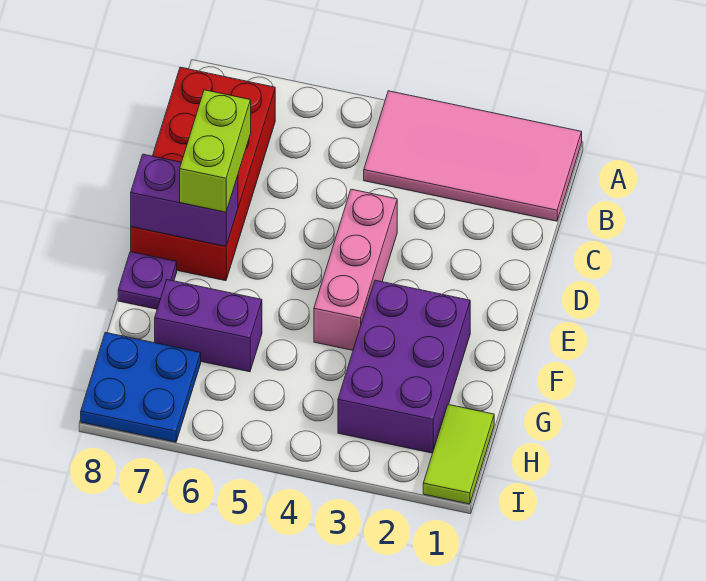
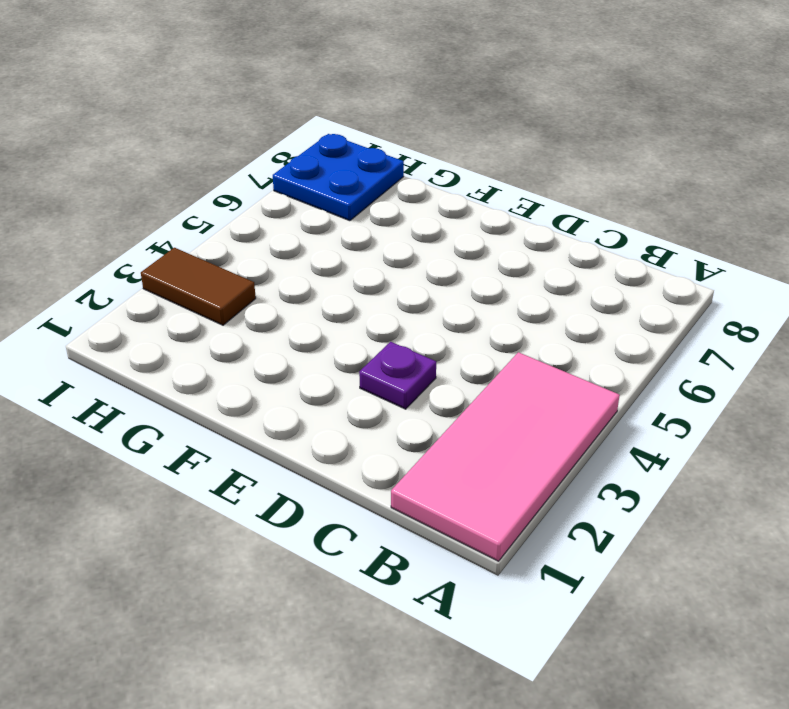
purple 1x1 plate [359,342,436,409] -> purple 1x1 plate moved to [118,252,177,309]
brown 1x2 tile [141,248,256,325] -> purple 2x3 brick [338,280,470,453]
none -> red 2x4 brick [131,67,275,281]
none -> pink 1x3 brick [314,189,397,350]

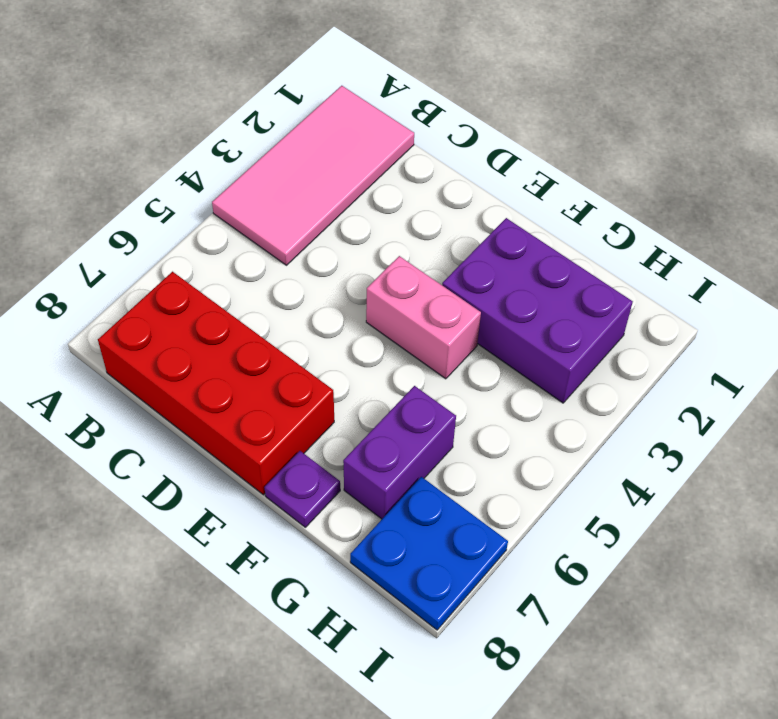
pink 1x2 brick [366,256,481,379] -> pink 1x3 brick [314,189,397,350]
none -> lime 1x2 tile [423,404,494,504]
none -> purple 1x2 brick [131,154,238,247]

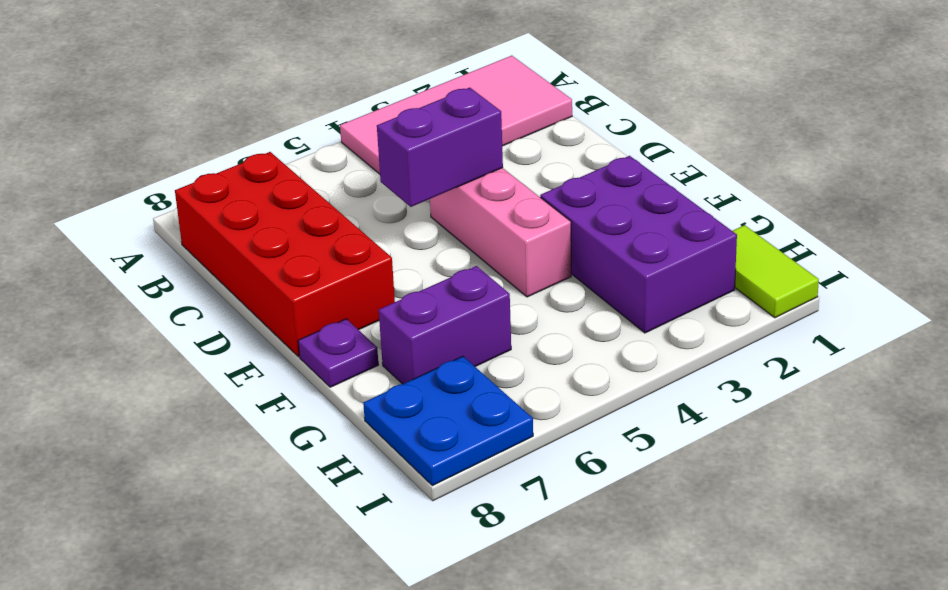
purple 1x2 brick [377,88,503,207] -> purple 1x2 brick moved to [131,154,238,247]
none -> lime 1x2 brick [180,90,251,212]

